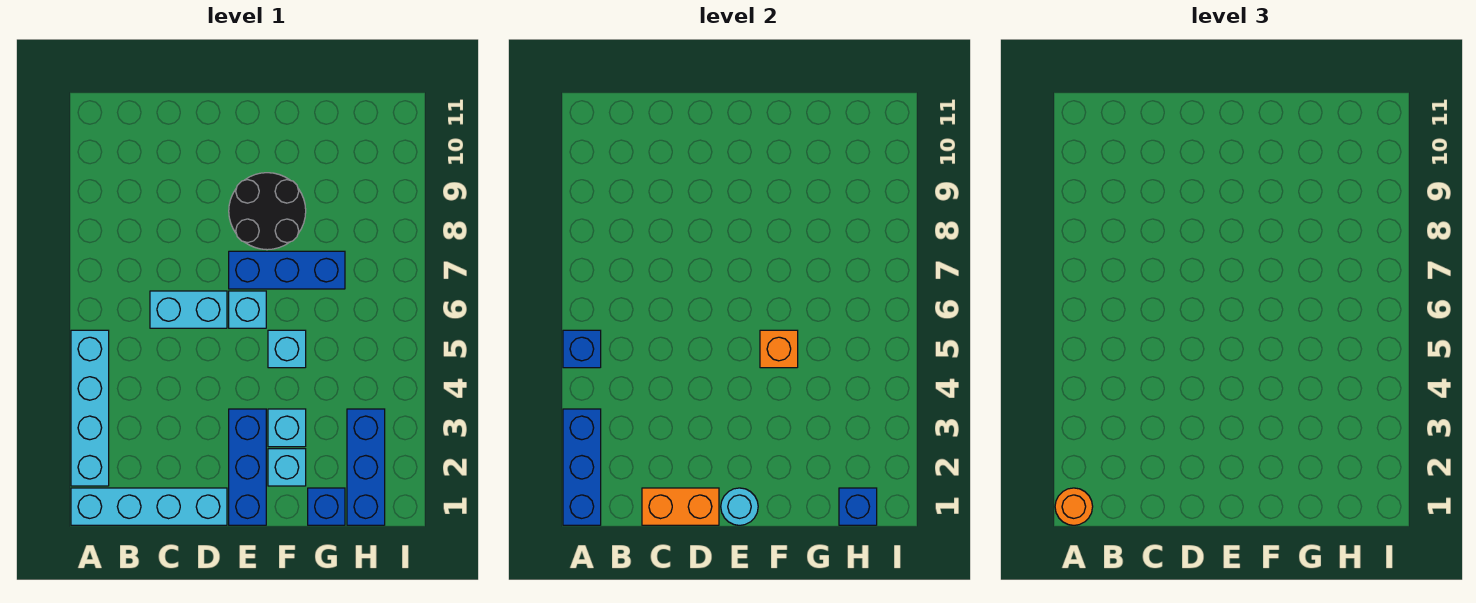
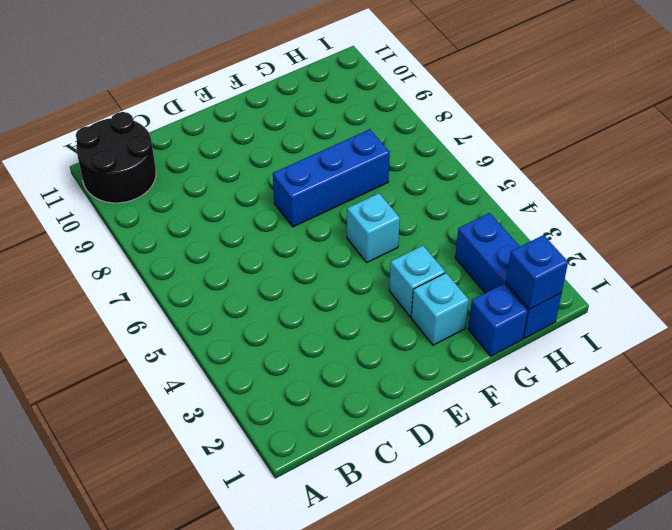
black 2x2 round brick [76,112,156,203] -> black 2x2 round brick moved to [229,173,306,250]
none -> cyan 1x4 brick [71,488,227,525]
none -> cyan 1x4 brick [71,330,109,486]
none -> cyan 1x2 brick [150,291,227,328]

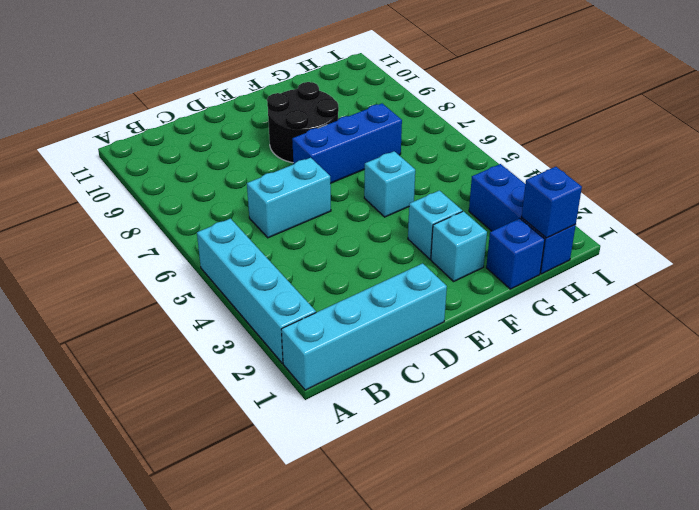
none -> blue 1x3 brick [229,409,266,525]
none -> cyan 1x1 brick [229,291,266,328]
none -> blue 1x3 brick [563,409,601,525]

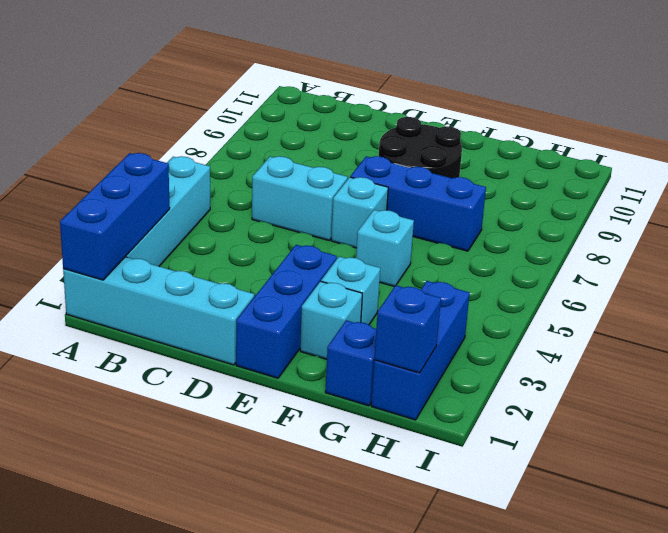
none -> blue 1x1 brick [563,330,601,368]
none -> orange 1x2 brick [642,488,719,525]
none -> cyan 1x1 round brick [721,488,758,525]

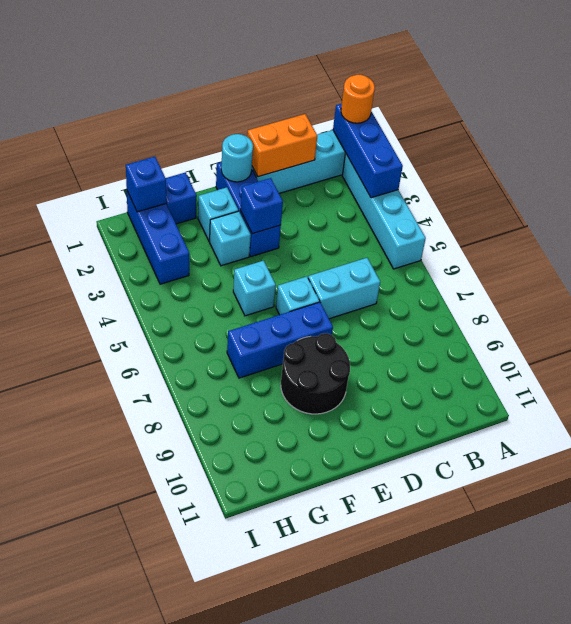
blue 1x1 brick [241,178,283,234] -> blue 1x1 brick moved to [563,330,601,368]
none -> orange 1x1 brick [760,330,798,368]

